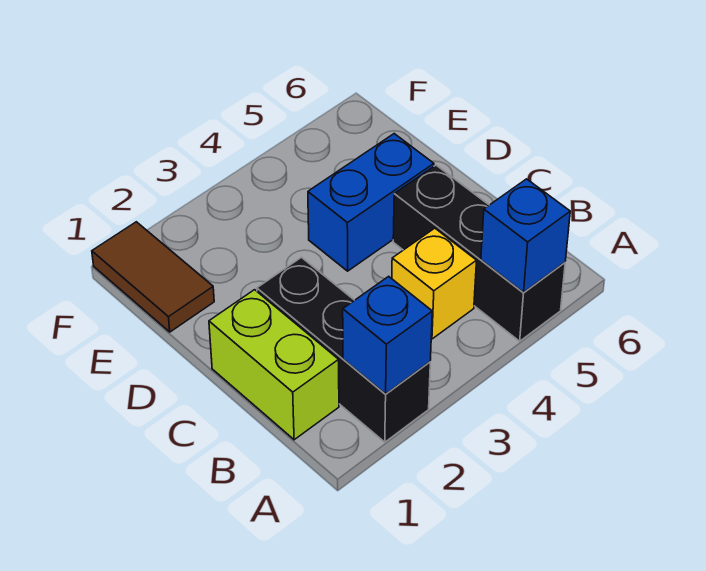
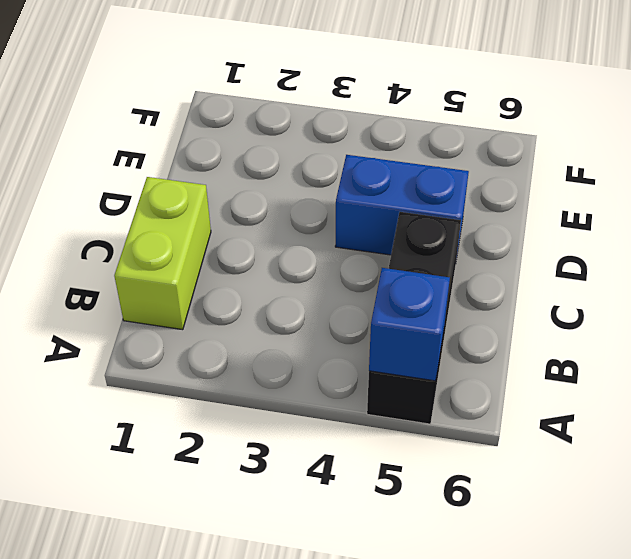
none -> black 1x3 brick [257,258,430,442]
none -> yellow 1x1 brick [392,228,477,339]

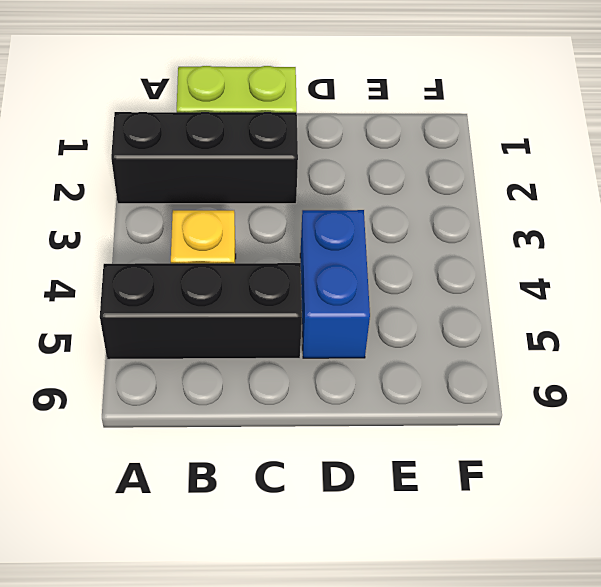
none -> brown 1x2 tile [92,222,214,332]
none -> blue 1x1 brick [343,276,432,394]

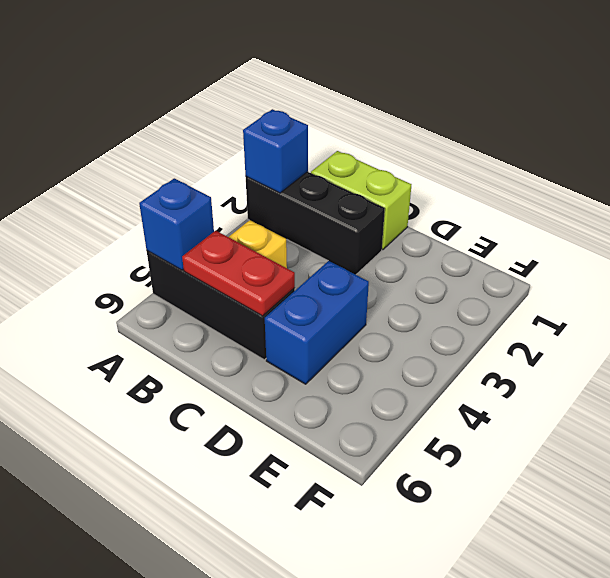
red 1x2 plate [182,231,295,316] -> none
none -> brown 1x2 tile [92,222,214,332]

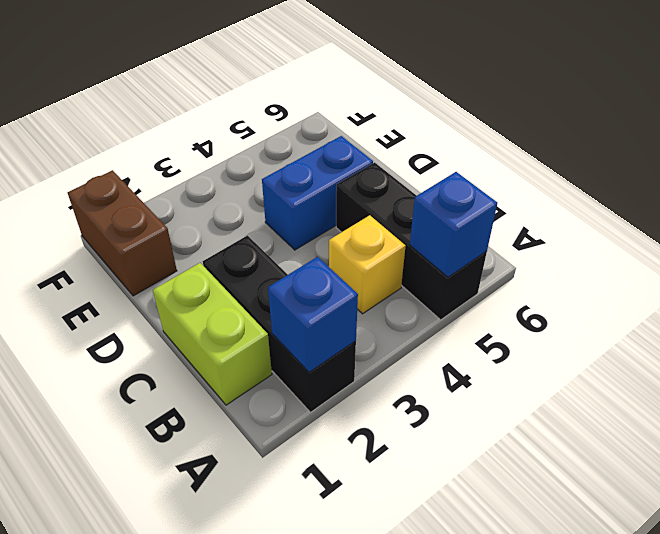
brown 1x2 brick [68,170,177,296] -> brown 1x2 tile [92,222,214,332]

